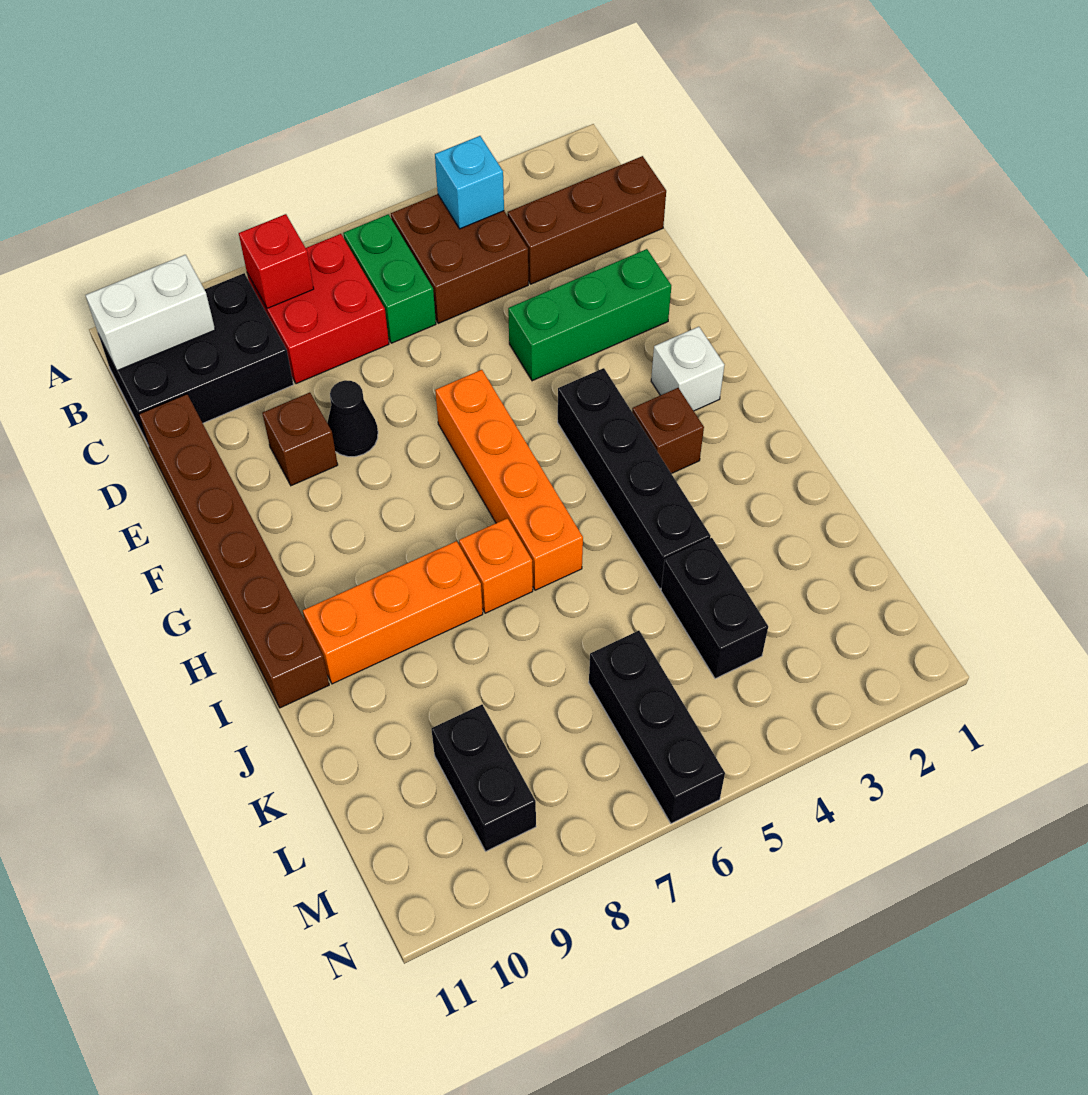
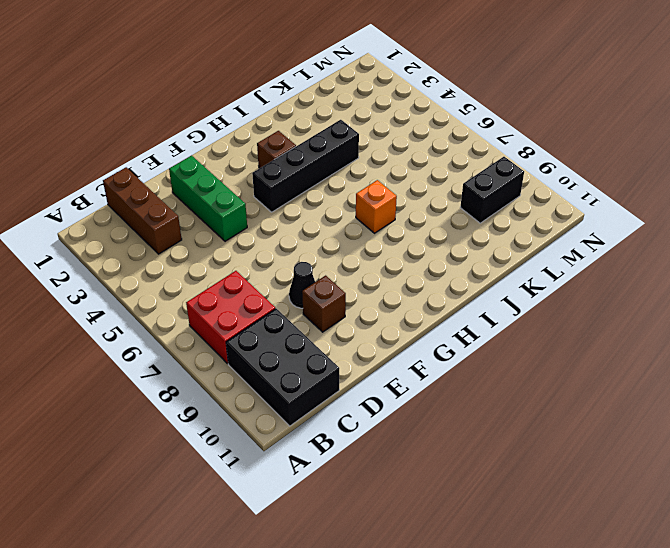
none -> brown 2x2 brick [391,194,528,323]
none -> green 1x2 brick [343,214,436,343]
none -> brown 1x6 brick [139,394,329,708]

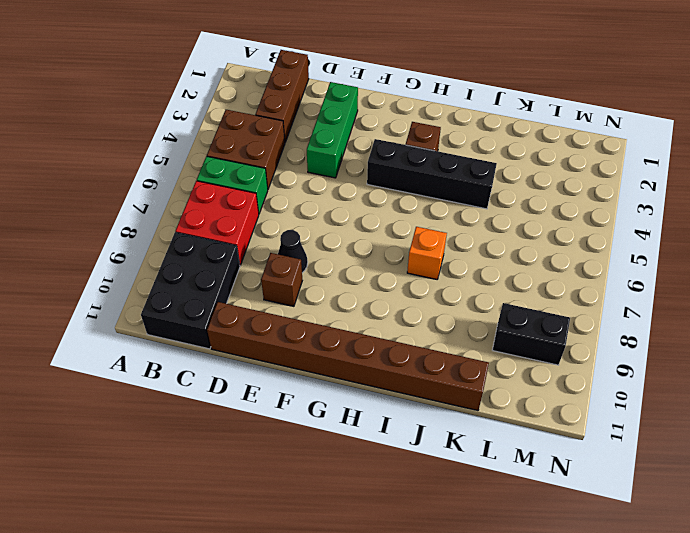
brown 1x8 brick [207,302,489,411] -> brown 1x6 brick [139,394,329,708]
none -> orange 1x4 brick [435,370,583,590]
none -> white 1x1 brick [651,327,724,411]
none -> orange 1x3 brick [303,541,483,684]

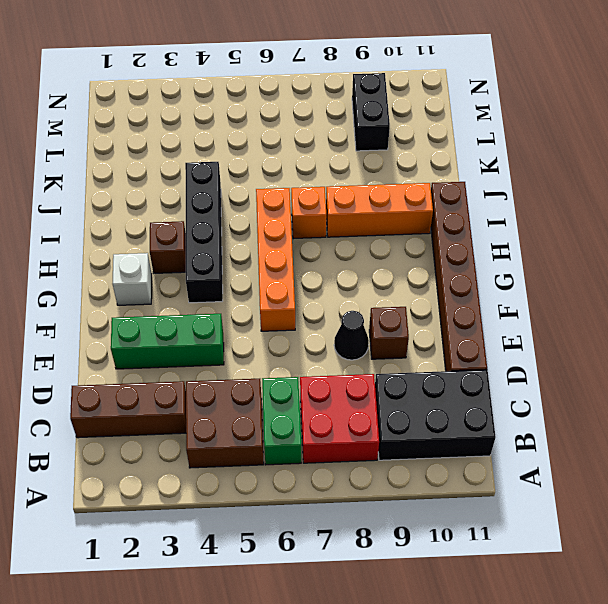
none -> black 1x2 brick [661,538,768,679]
none -> black 1x3 brick [589,631,725,824]
none -> cyan 1x1 brick [435,136,504,229]

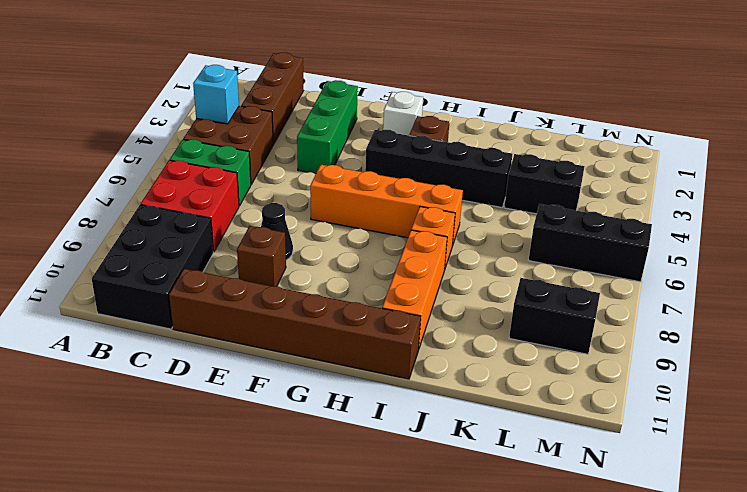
none -> red 1x1 brick [239,214,314,308]
none -> white 1x2 brick [85,255,215,371]

